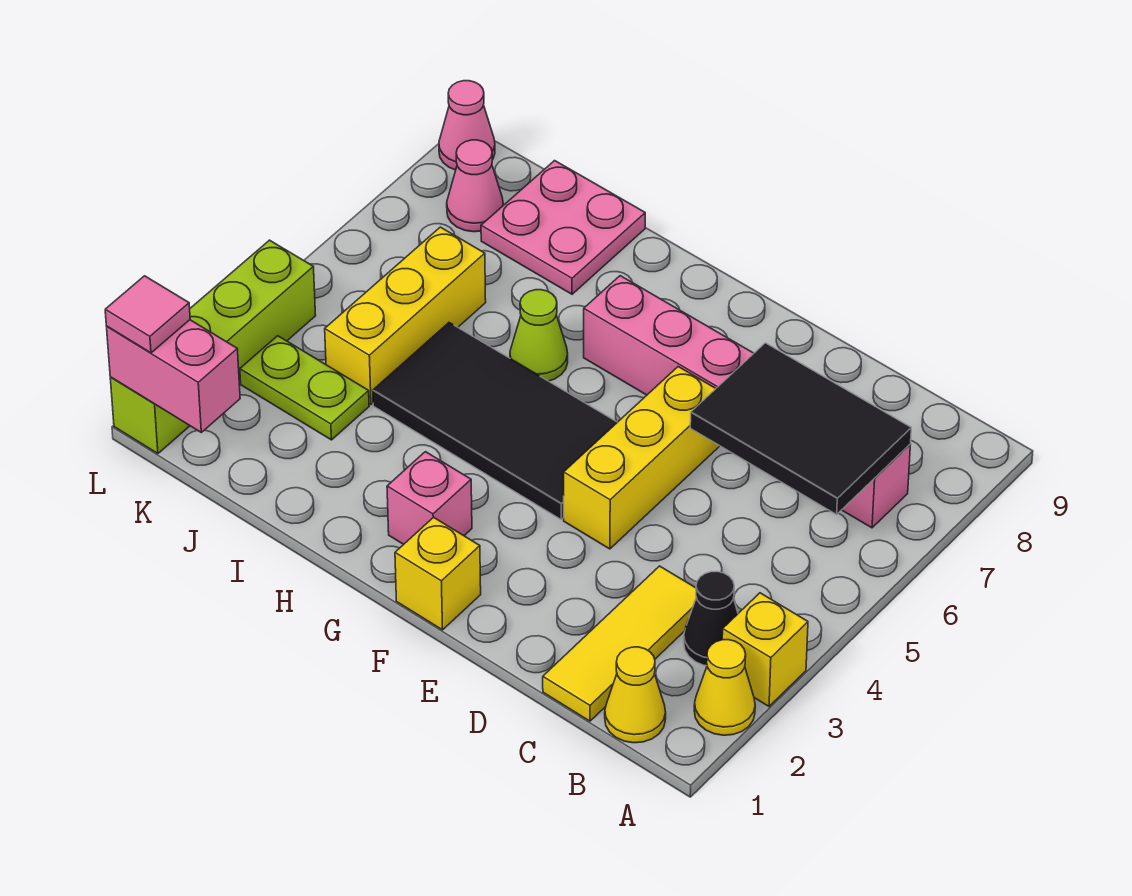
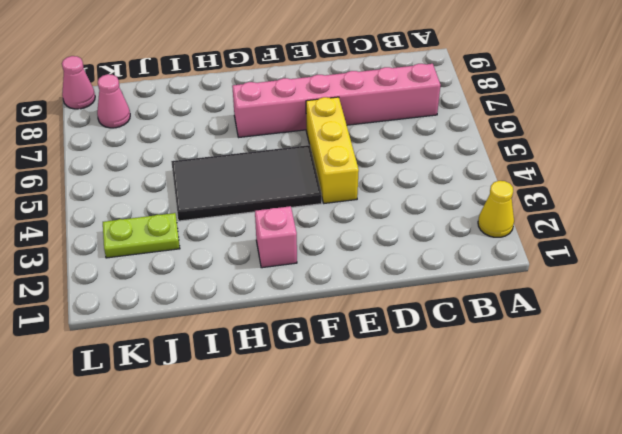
none -> yellow 1x1 brick [722,593,808,706]
none -> yellow 1x1 cone [605,647,666,743]
none -> black 1x1 cone [684,572,738,666]

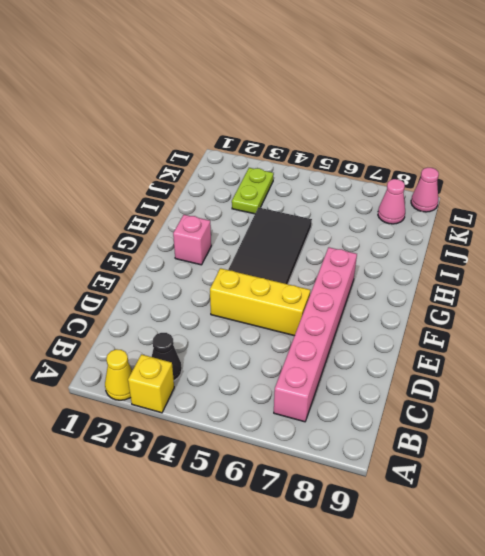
none -> yellow 1x1 cone [605,647,666,743]
none -> yellow 1x3 tile [543,566,696,721]
none -> yellow 1x1 brick [395,517,481,630]

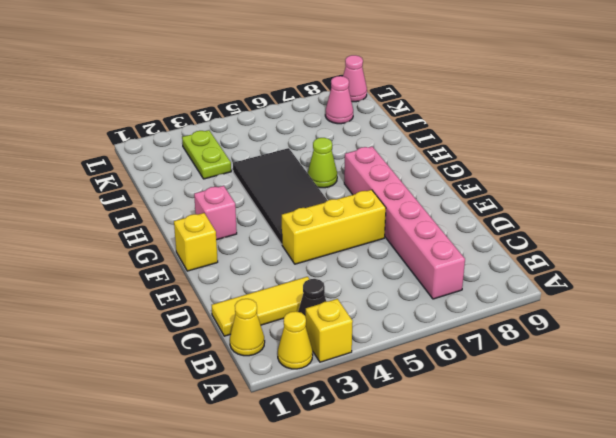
none -> pink 2x2 plate [481,161,645,294]
none -> yellow 1x3 brick [325,227,486,405]
none -> lime 1x4 brick [110,240,316,454]

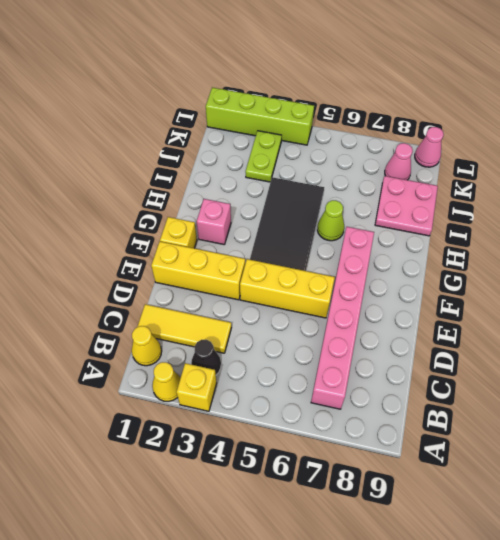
yellow 1x3 brick [151,242,245,300] -> yellow 1x3 brick moved to [325,227,486,405]
none -> black 2x3 tile [690,343,911,514]
none -> pink 1x2 brick [107,320,240,432]
none -> pink 1x1 tile [105,276,190,353]

